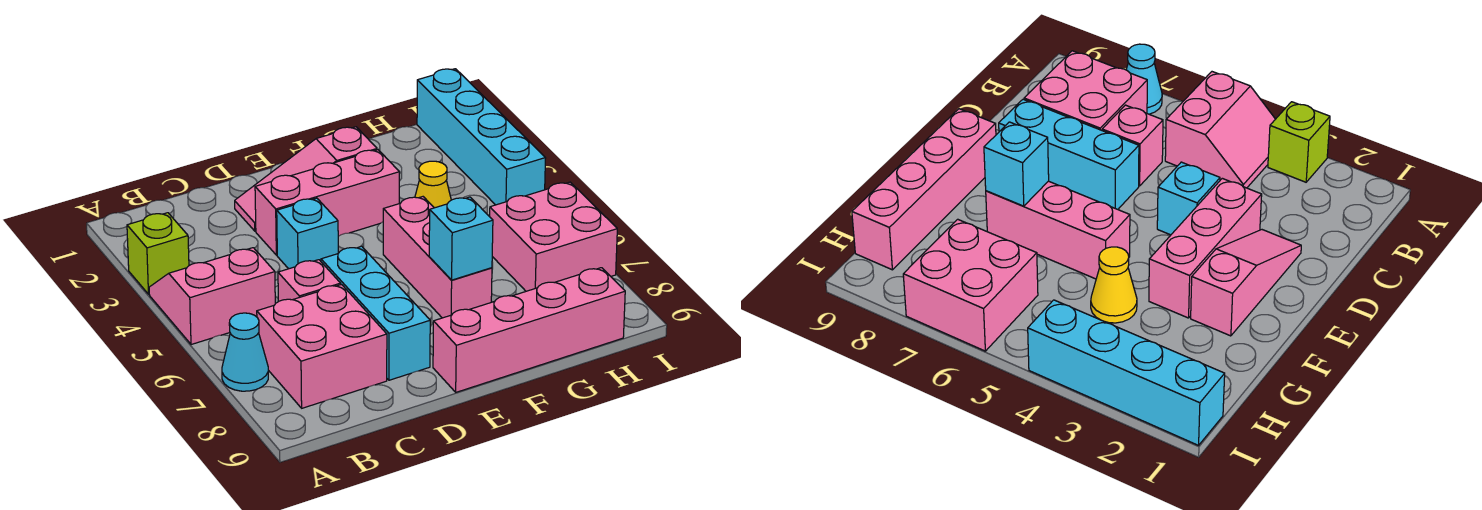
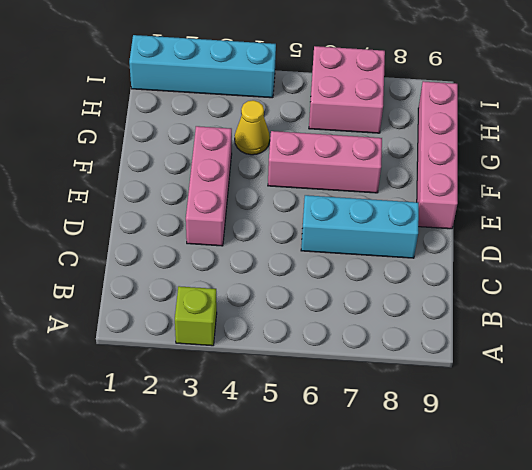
none -> pink 2x2 slope [149,248,275,345]
none -> cyan 1x1 cone [222,313,268,391]
none -> pink 2x2 brick [257,285,387,408]

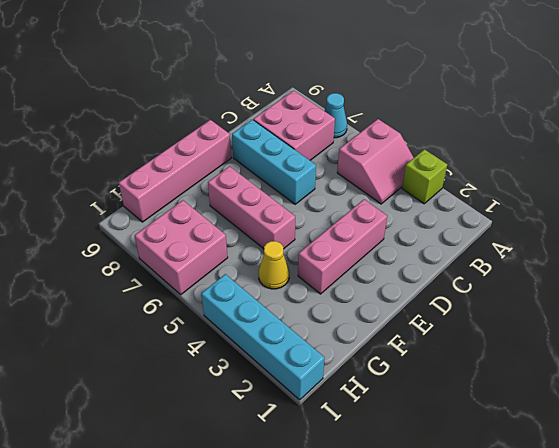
none -> pink 1x1 brick [278,260,341,302]
none -> pink 1x3 slope [235,127,377,231]
none -> cyan 1x1 brick [277,198,338,269]

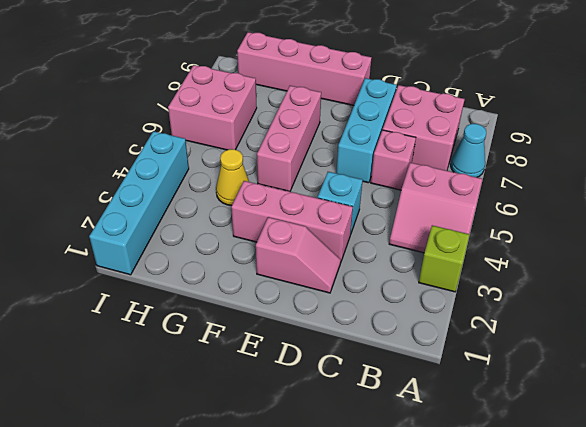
pink 1x2 slope [256,217,341,293] -> pink 1x3 slope [235,127,377,231]
none -> cyan 1x1 brick [429,197,493,280]

